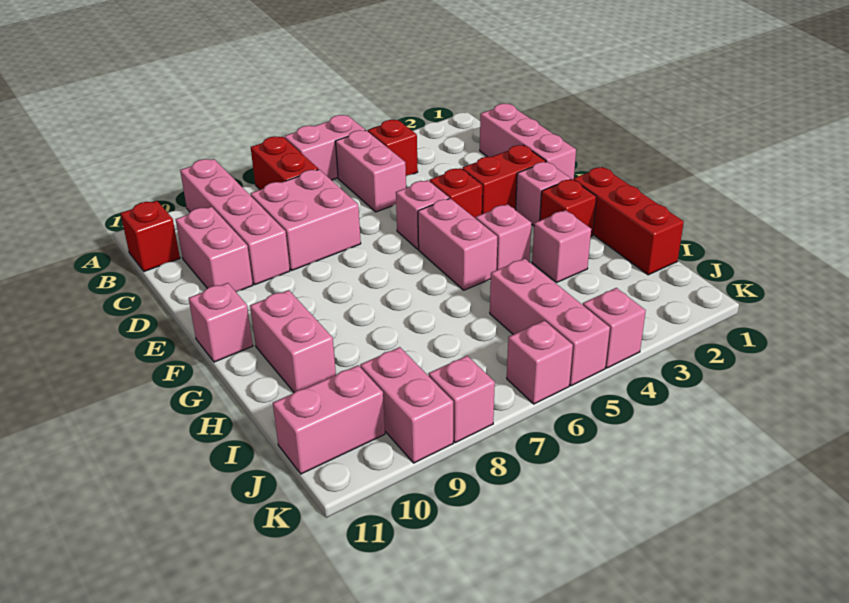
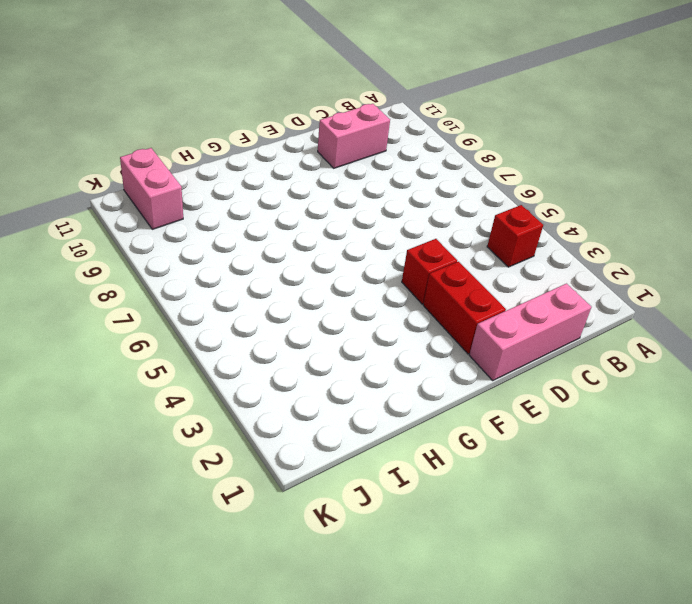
none -> pink 1x2 brick [284,115,365,180]
none -> red 1x2 brick [251,136,318,190]
none -> pink 1x4 brick [180,159,290,285]

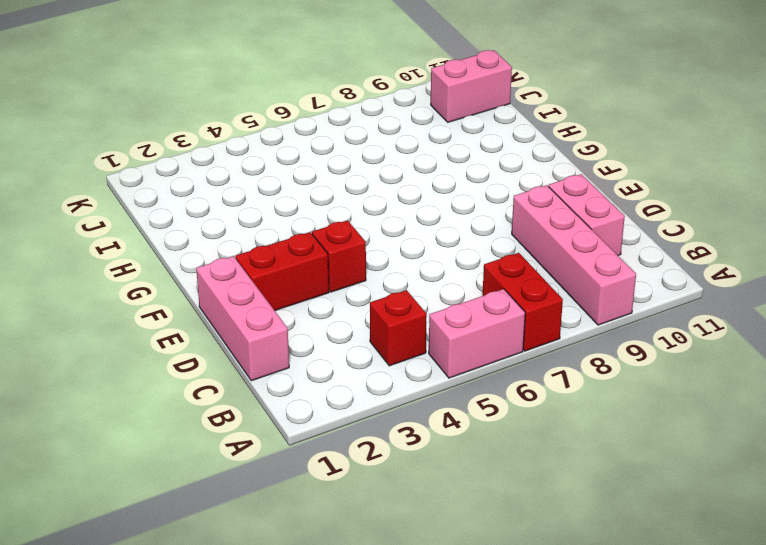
none -> pink 1x2 brick [335,130,406,212]
none -> red 1x1 brick [121,201,180,271]
none -> pink 2x2 brick [250,169,361,270]

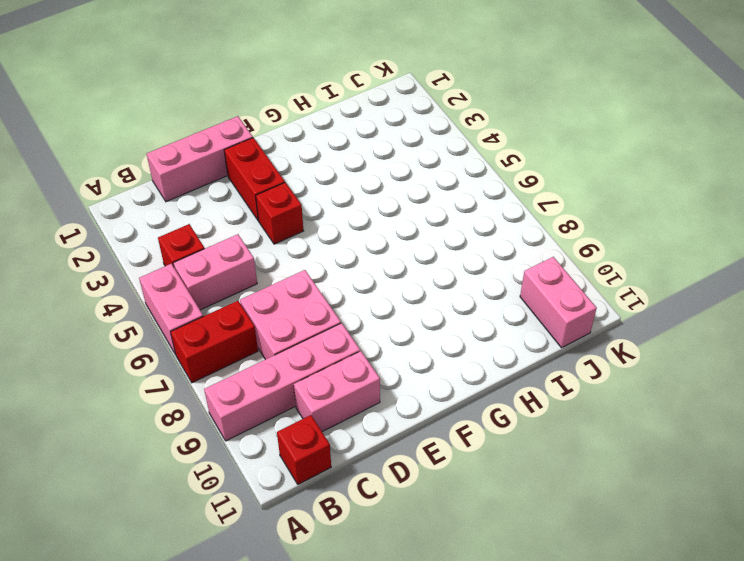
none -> pink 1x1 brick [396,180,449,249]
none -> pink 1x1 brick [516,162,571,226]
none -> pink 1x2 brick [418,198,498,290]

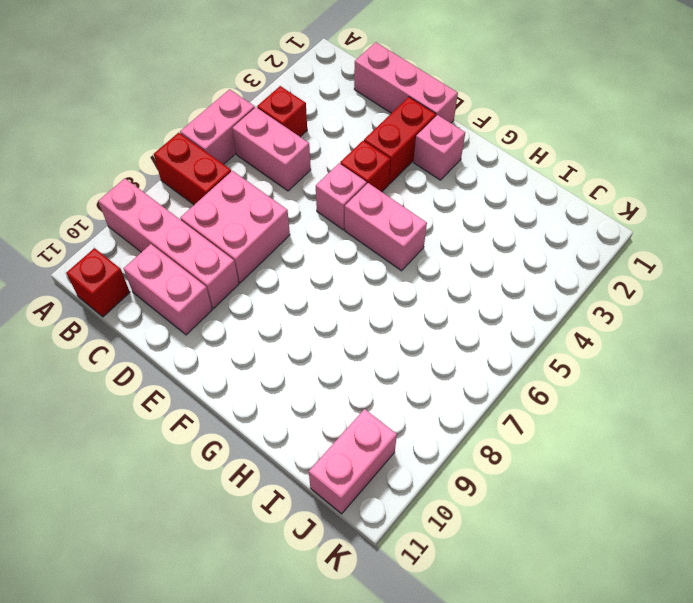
none -> pink 1x1 brick [189,283,253,362]
none -> red 1x3 brick [573,167,684,275]
none -> red 1x1 brick [540,179,596,236]

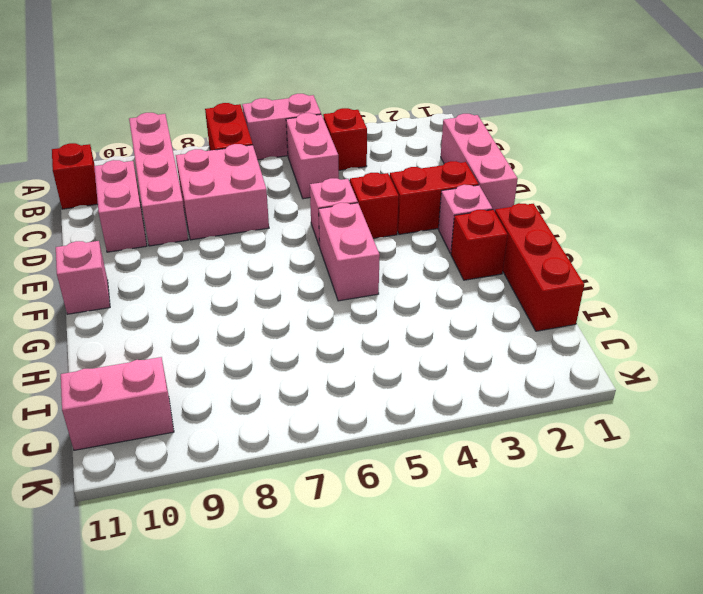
none -> pink 1x1 brick [476,204,531,270]
none -> pink 1x2 brick [250,290,336,393]
none -> pink 1x1 brick [532,210,591,282]

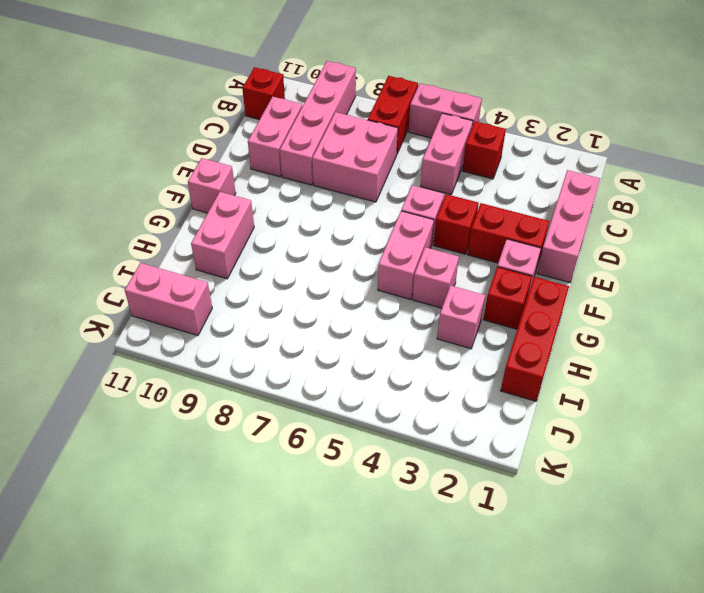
none -> pink 1x3 brick [490,258,610,386]
none -> pink 1x2 brick [360,347,453,463]
none -> pink 1x1 brick [583,288,646,368]

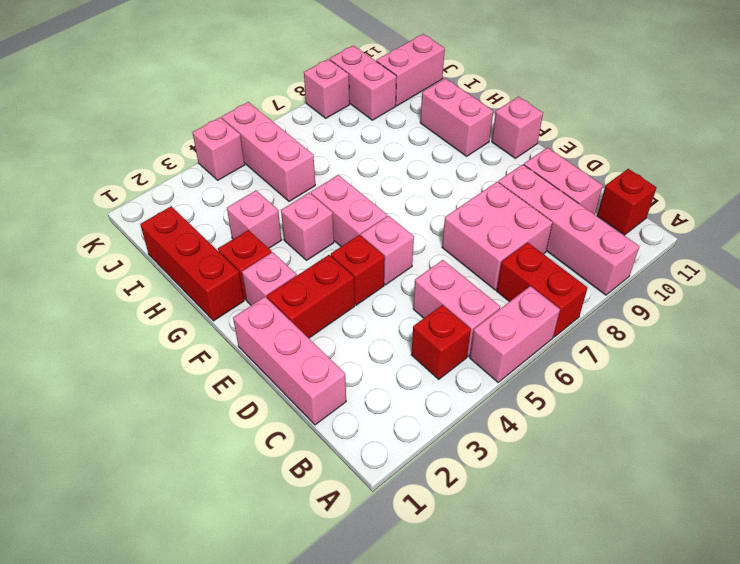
none -> pink 1x1 brick [507,321,573,404]

